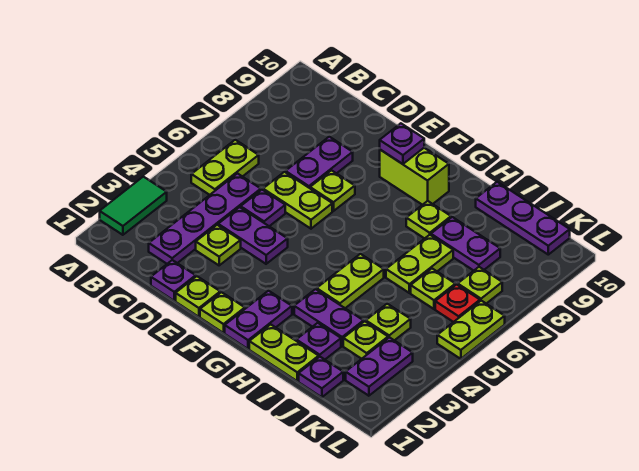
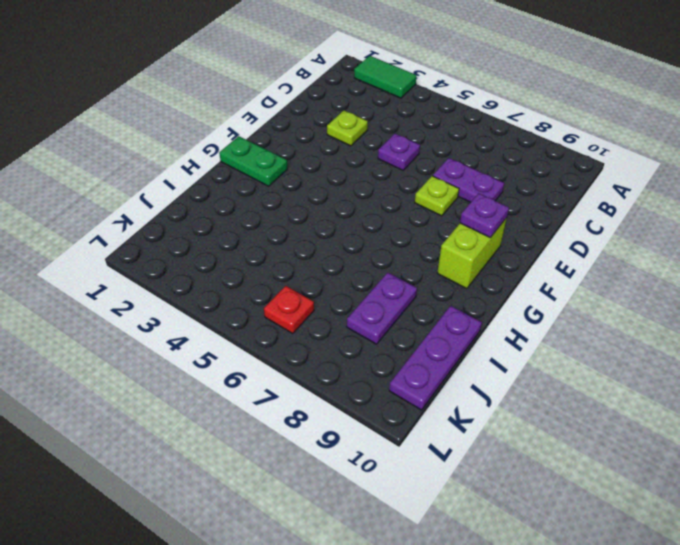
green 1x2 plate [219,136,288,186] -> purple 1x2 plate [225,291,292,349]
none -> lime 1x2 plate [191,140,259,195]
none -> purple 1x4 plate [149,174,261,264]
none -> purple 1x1 plate [151,260,196,301]
none -> purple 1x2 plate [218,207,288,264]

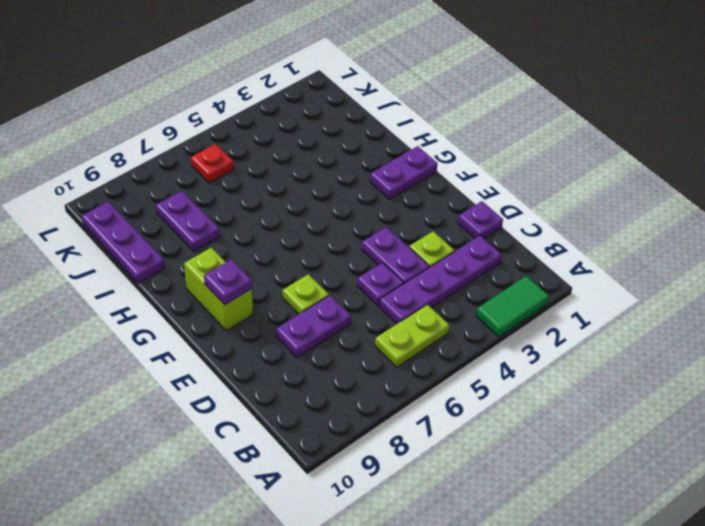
none -> lime 1x2 plate [263,172,332,229]
none -> lime 1x1 plate [176,276,220,317]
none -> lime 1x1 plate [200,292,245,333]
none -> lime 1x2 plate [249,324,319,381]

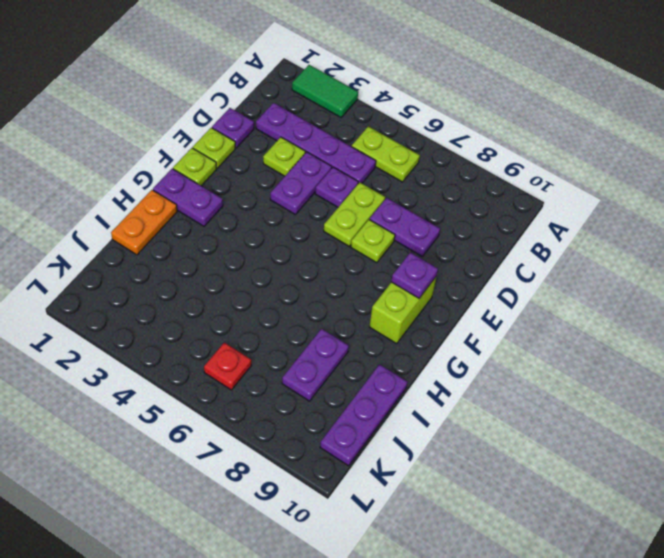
orange 1x2 plate [111,190,177,255] -> lime 1x2 plate [249,324,319,381]
none -> purple 1x2 plate [294,289,364,346]
none -> lime 1x2 plate [317,254,384,308]
none -> lime 1x1 plate [406,201,451,238]
none -> purple 1x1 plate [296,323,341,359]

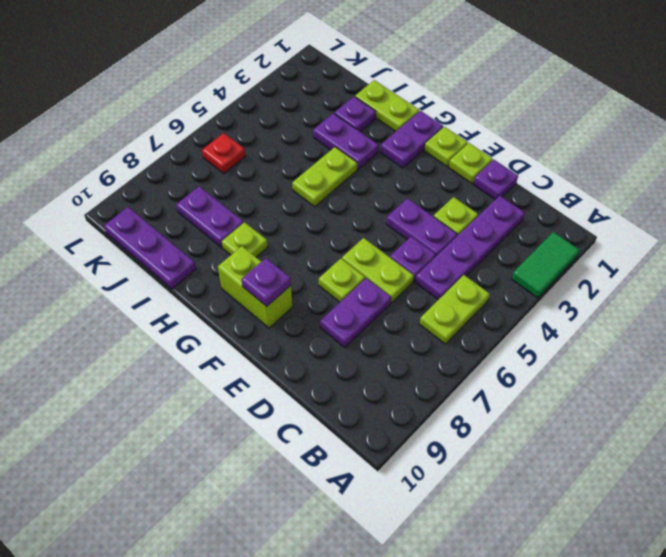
none -> lime 1x2 plate [386,235,453,293]
none -> purple 1x1 plate [299,357,343,397]
none -> lime 1x1 plate [343,321,388,359]
none -> lime 1x1 plate [366,304,411,340]

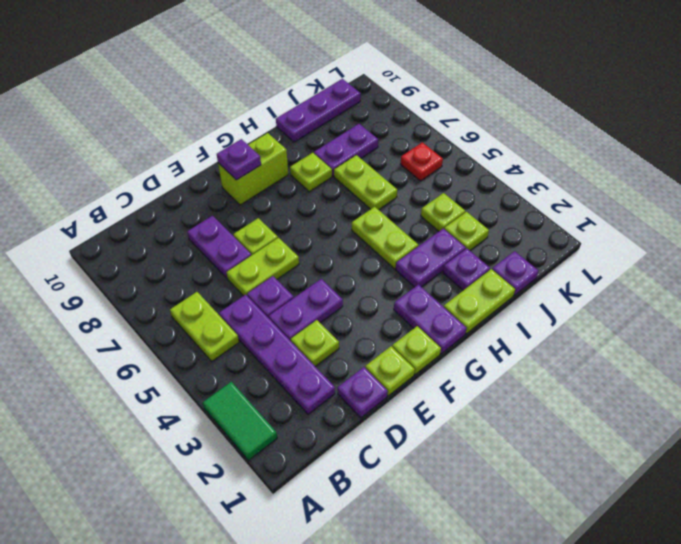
none -> lime 1x1 plate [411,269,455,309]
none -> purple 1x2 plate [346,337,413,396]
none -> lime 1x1 plate [458,267,502,304]
none -> lime 1x2 plate [437,301,505,359]

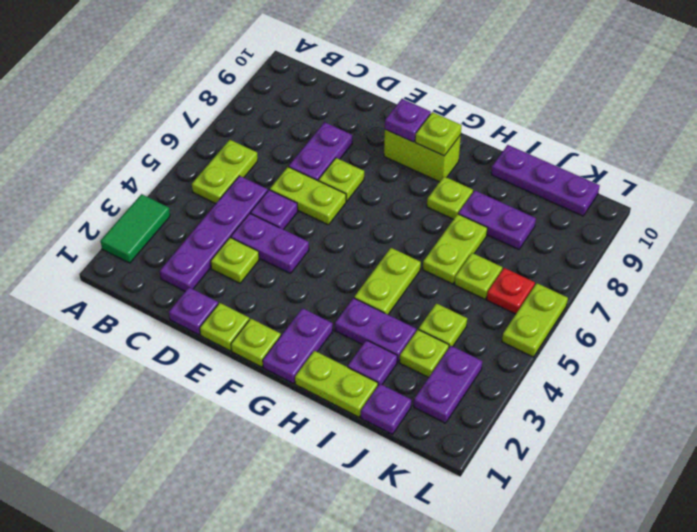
lime 1x1 plate [415,112,462,156] -> lime 1x1 plate moved to [458,267,502,304]

